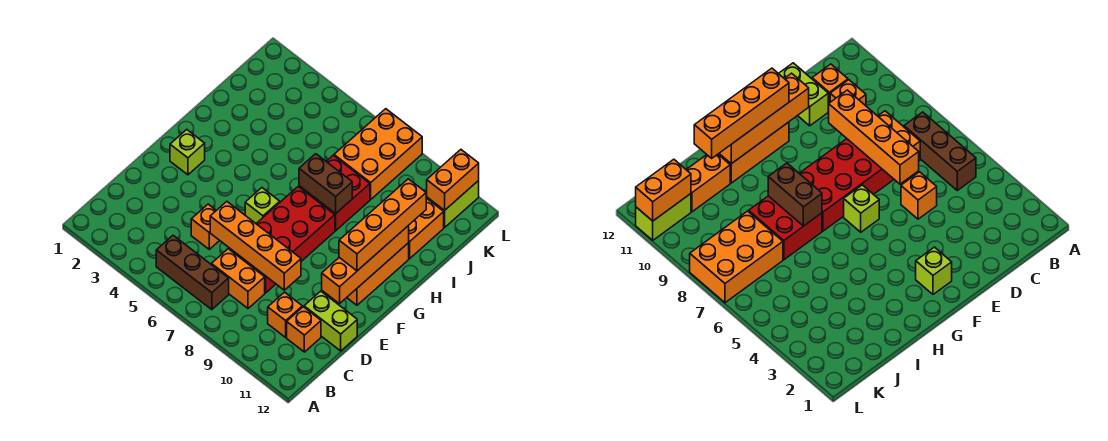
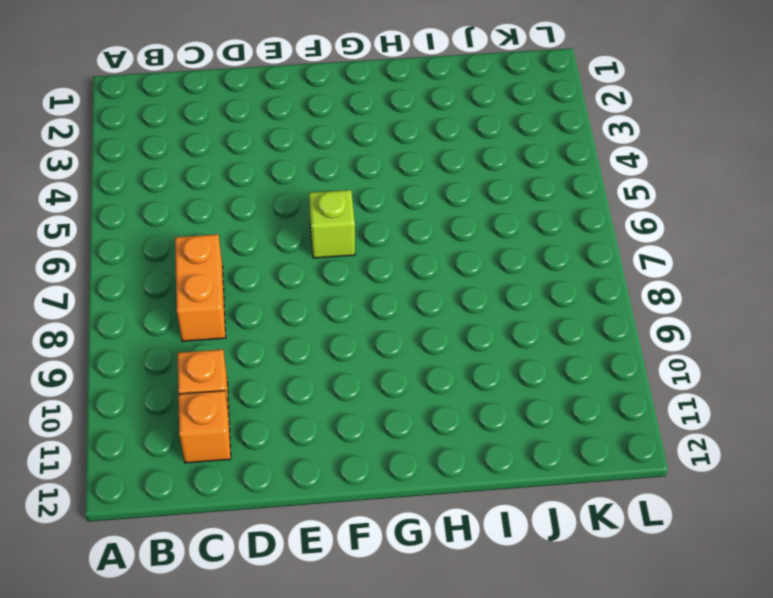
none -> brown 1x3 brick [156,235,229,310]
none -> orange 1x1 brick [191,204,220,249]
none -> red 2x4 brick [229,187,335,293]

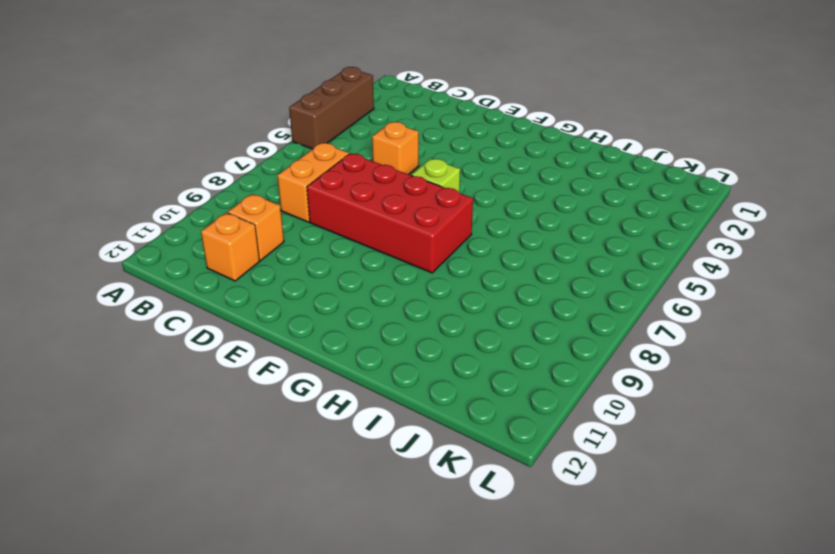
brown 1x3 brick [289,67,374,149] -> brown 1x3 brick moved to [156,235,229,310]
none -> lime 1x2 brick [304,291,357,351]
none -> lime 1x1 brick [170,130,205,175]
none -> orange 1x3 brick [347,243,409,305]

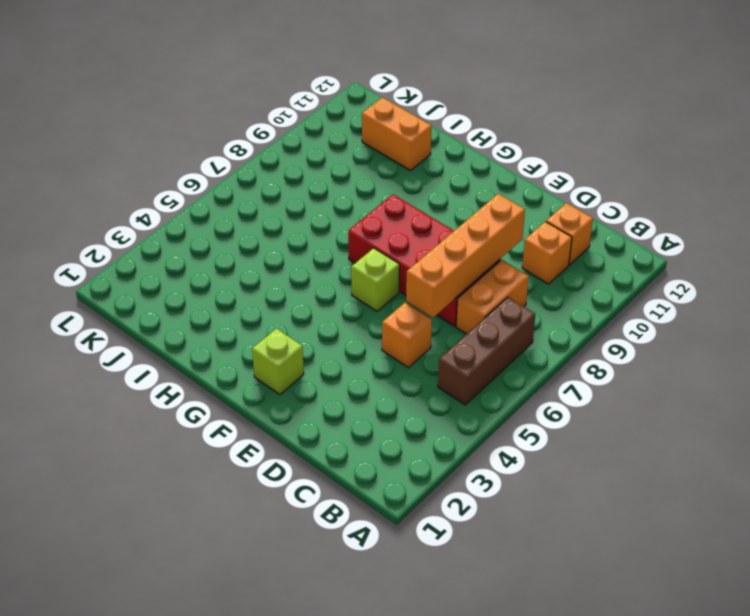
none -> lime 1x2 brick [304,291,357,351]
none -> orange 1x3 brick [347,243,409,305]
none -> red 2x2 brick [299,155,370,231]

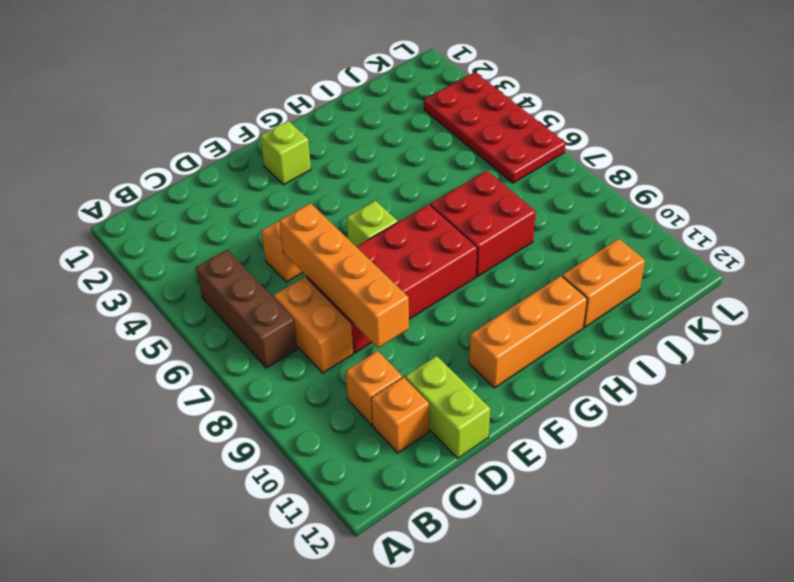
red 2x4 plate [424,72,566,183] -> none
none -> orange 2x3 brick [334,109,422,199]
none -> lime 1x2 brick [427,181,479,227]
none -> orange 1x4 brick [322,226,409,304]

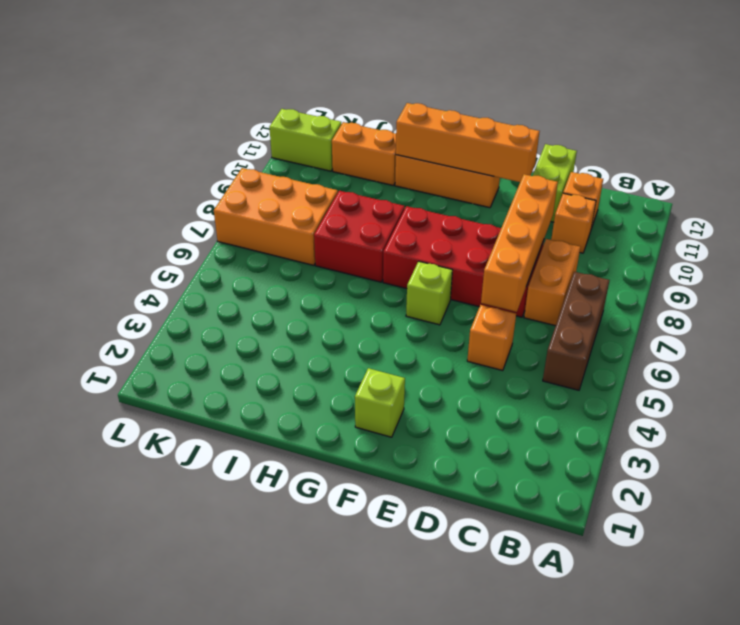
none -> brown 1x2 brick [299,154,352,214]
none -> orange 1x2 brick [427,150,479,210]
none -> orange 1x4 brick [339,179,426,271]

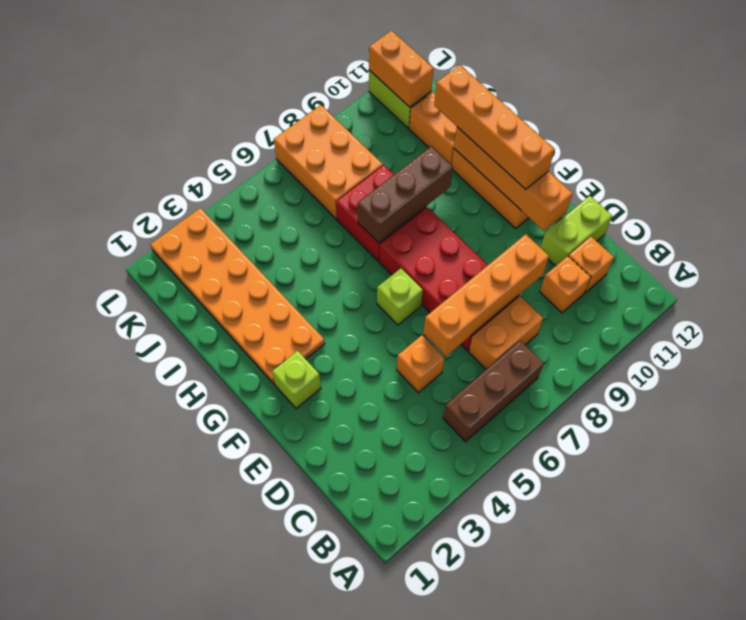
orange 2x6 plate [150,208,325,384] -> none
brown 1x3 brick [358,146,453,243] -> brown 1x2 brick [299,154,352,214]

